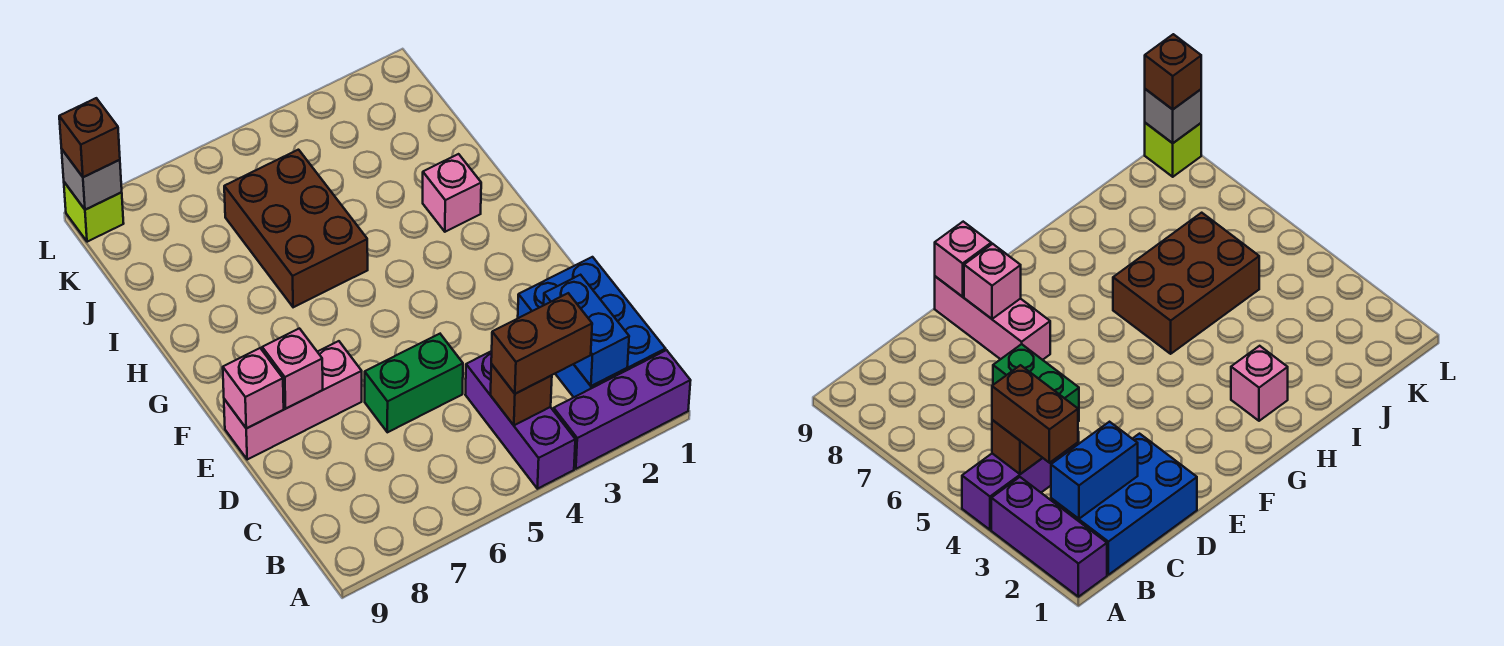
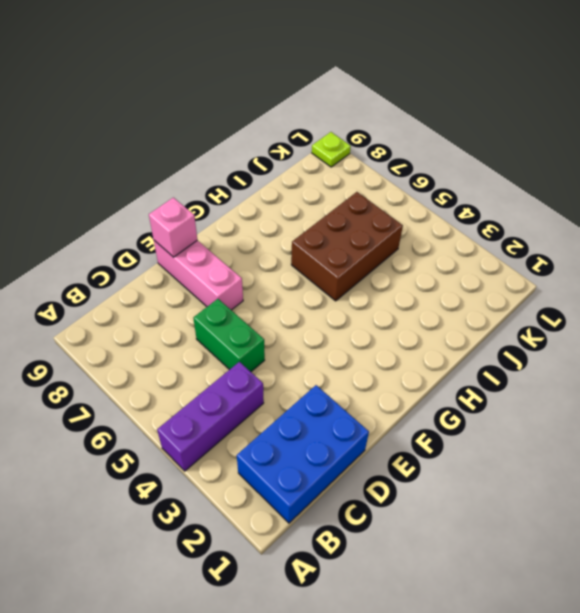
lime 1x1 plate [312,132,351,167] -> lime 1x1 brick [64,182,124,242]
none -> purple 1x3 brick [554,350,691,469]
none -> pink 1x1 brick [423,154,481,232]
none -> blue 1x2 brick [544,275,629,386]

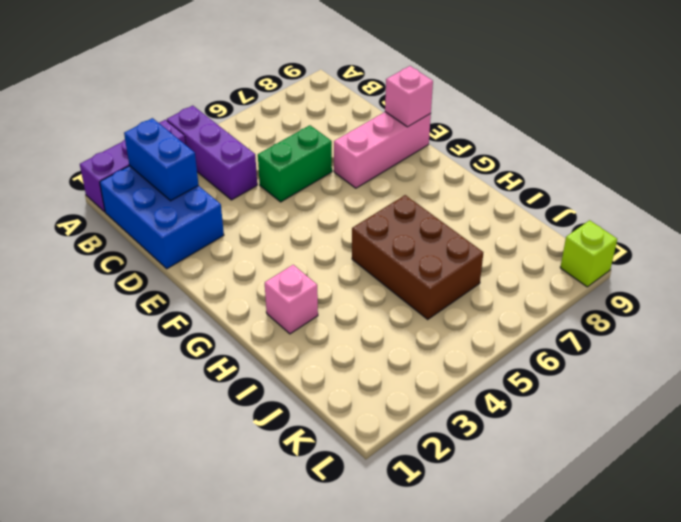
none -> brown 1x1 brick [491,364,552,425]
none -> pink 1x1 brick [262,328,323,408]
none -> grey 1x1 brick [62,150,122,210]

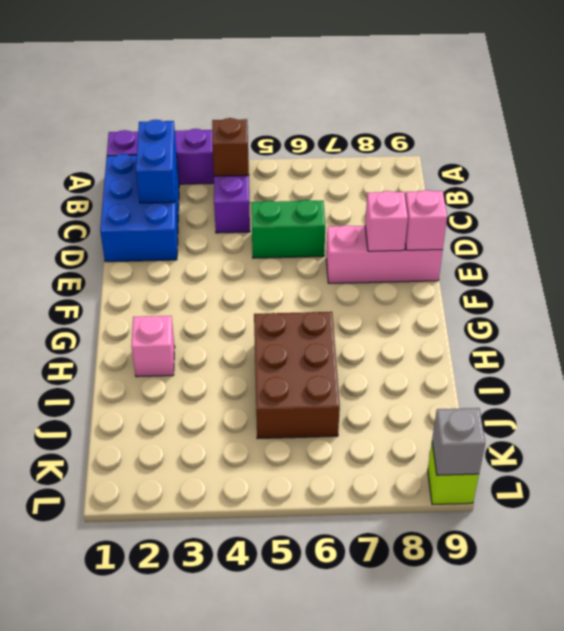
none -> brown 1x2 brick [491,293,592,394]
none -> brown 1x1 brick [59,98,120,177]

